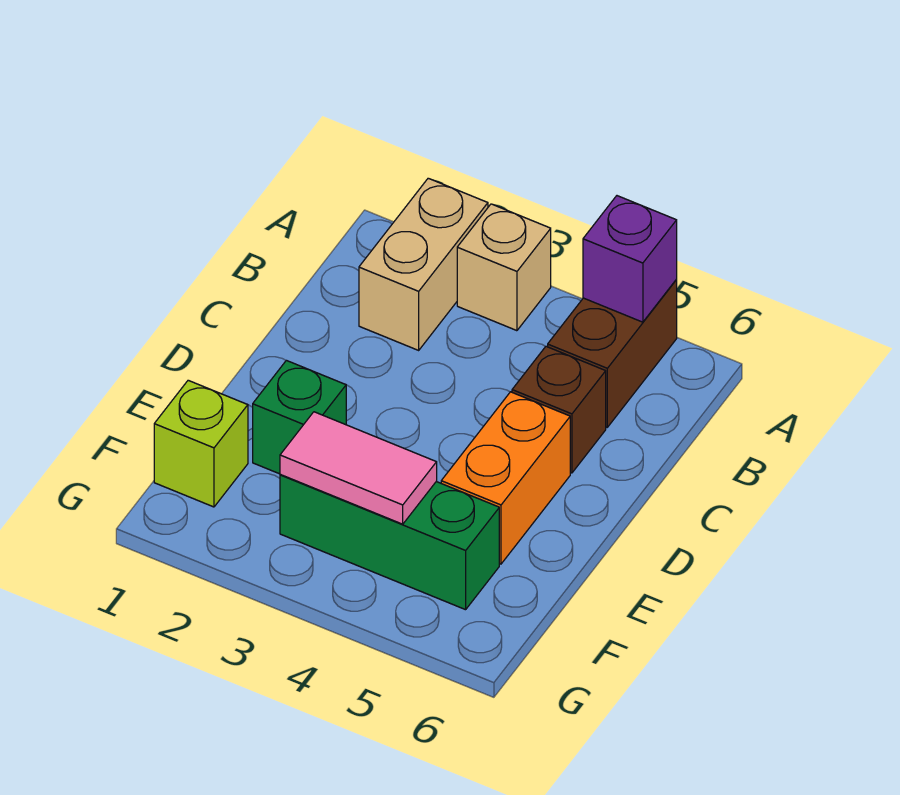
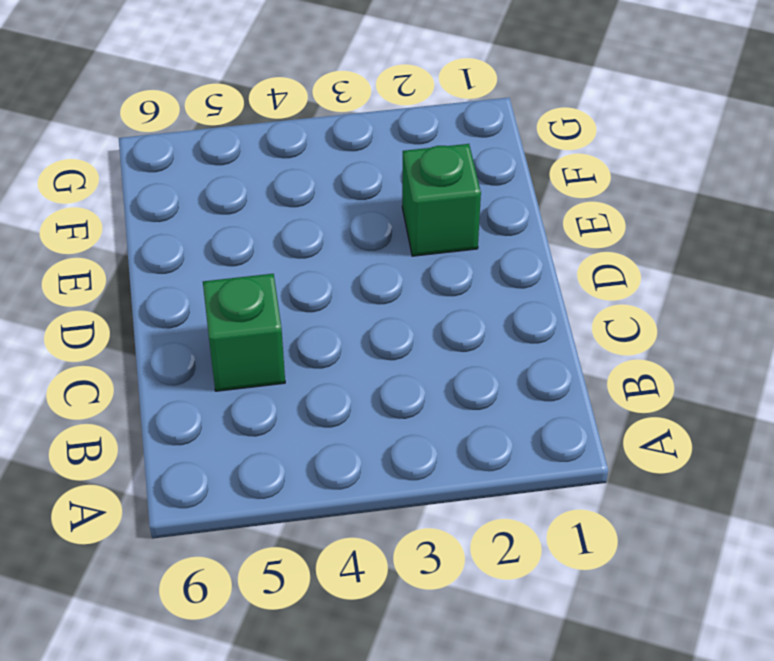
green 1x1 brick [203,274,285,391] -> brown 1x1 brick [512,346,606,473]
none -> tan 1x2 brick [359,178,488,350]
none -> tan 1x1 brick [457,204,551,331]

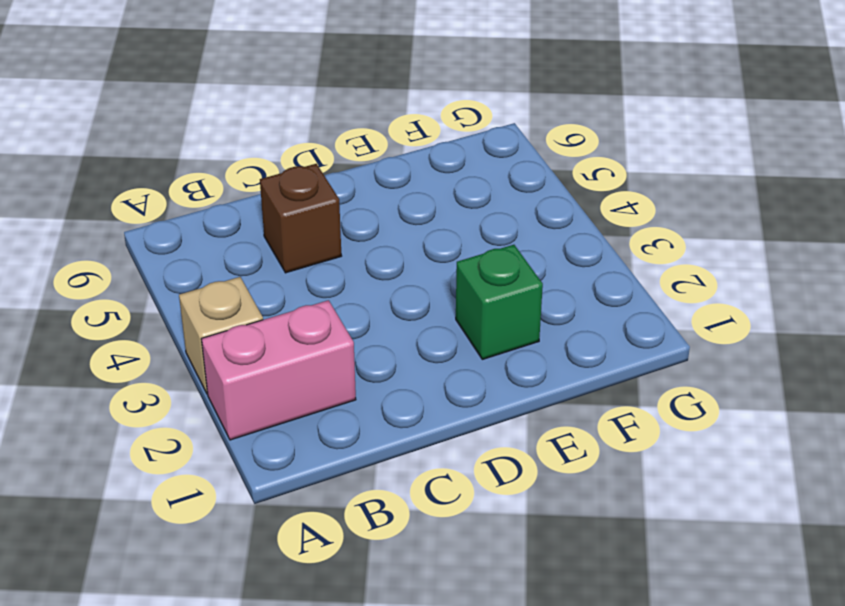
pink 1x2 brick [201,300,356,440] -> tan 1x2 brick [359,178,488,350]
none -> brown 1x2 brick [548,280,677,427]
none -> orange 1x2 brick [441,392,570,564]

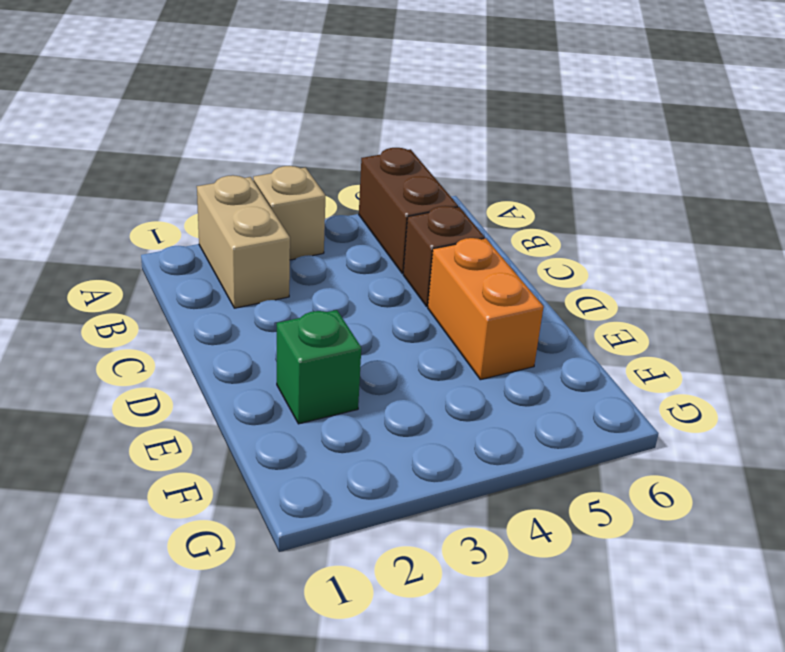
none -> lime 1x1 brick [154,380,248,507]
none -> green 1x3 brick [280,474,499,610]

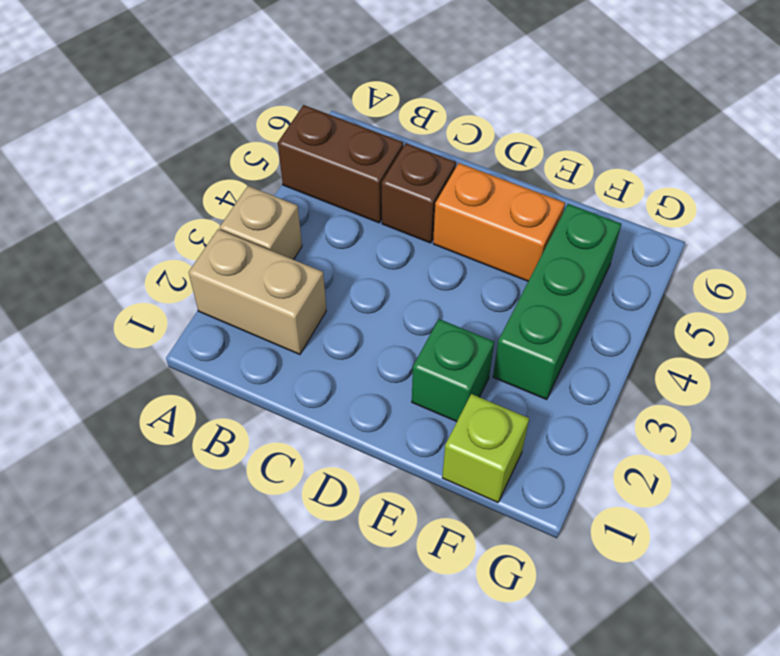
none -> purple 1x1 brick [583,196,677,322]
none -> pink 1x2 tile [280,412,437,524]

